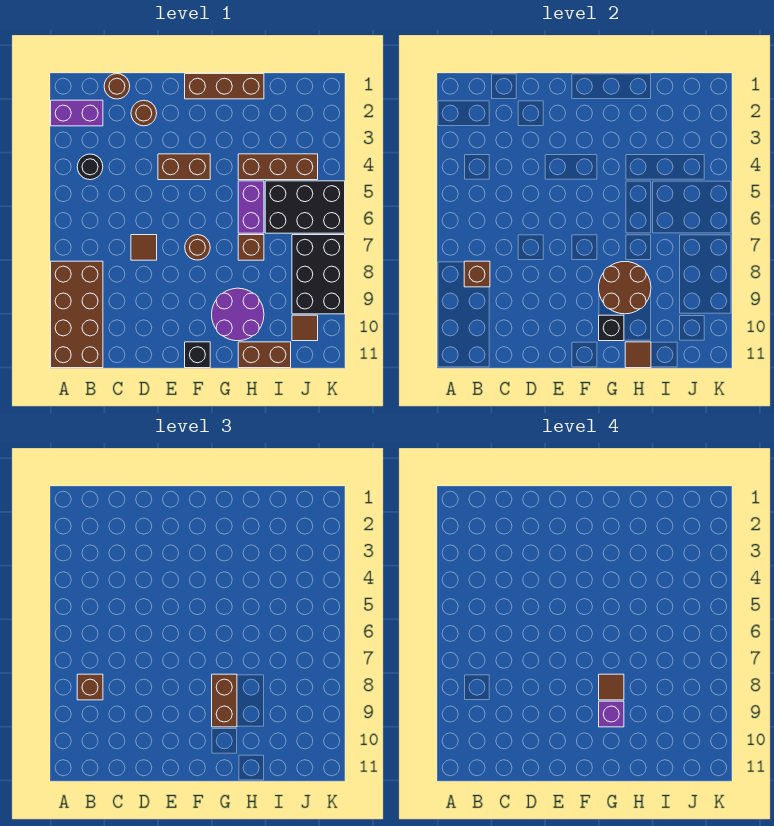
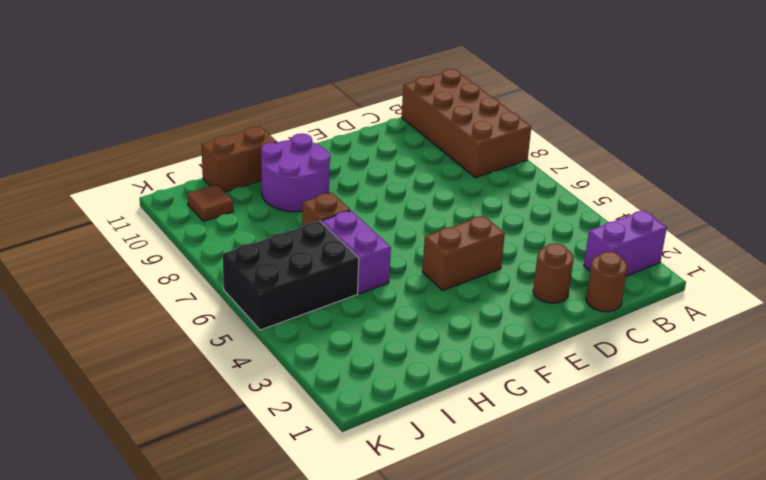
none -> black 1x1 round brick [77,154,103,180]
none -> brown 1x1 tile [131,235,157,260]
none -> brown 1x3 brick [185,74,264,99]

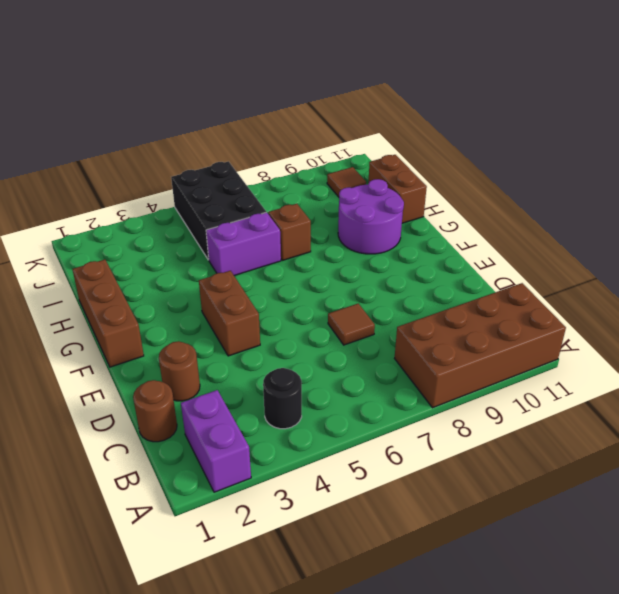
none -> brown 1x1 round brick [185,235,210,260]
none -> black 1x1 brick [185,342,210,368]
none -> brown 1x3 brick [238,154,318,180]

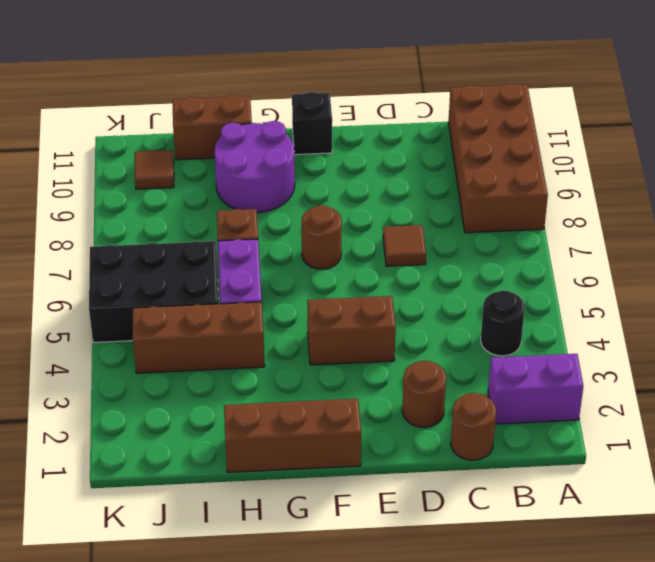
none -> black 2x3 brick [292,235,345,314]
none -> brown 1x1 brick [464,261,490,287]
none -> brown 2x2 round brick [599,262,651,314]

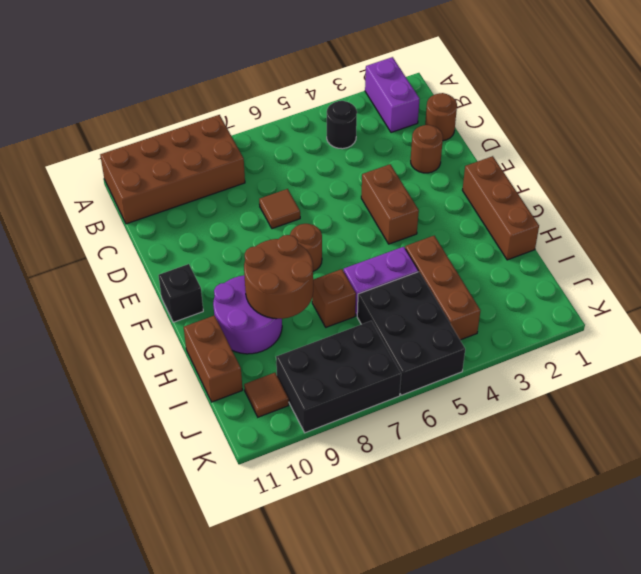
none -> brown 1x1 brick [464,261,490,287]
none -> black 1x1 brick [599,315,624,341]
none -> brown 1x1 tile [625,342,651,368]

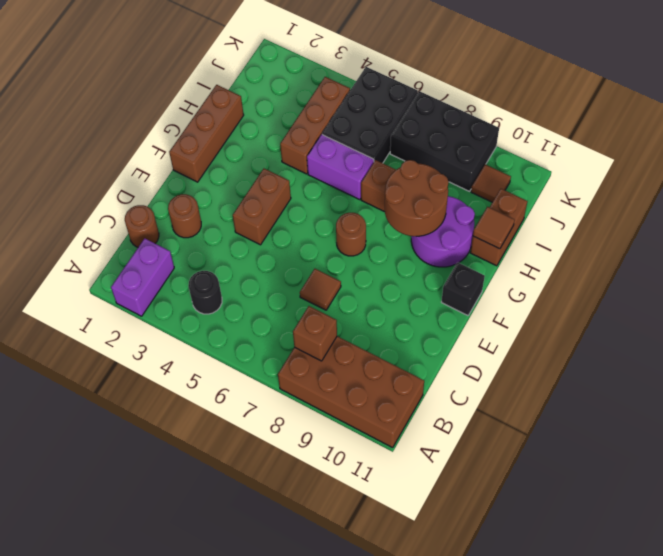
none -> black 1x1 brick [599,315,624,341]
none -> brown 1x1 brick [77,674,103,700]
none -> brown 1x2 brick [212,674,237,727]

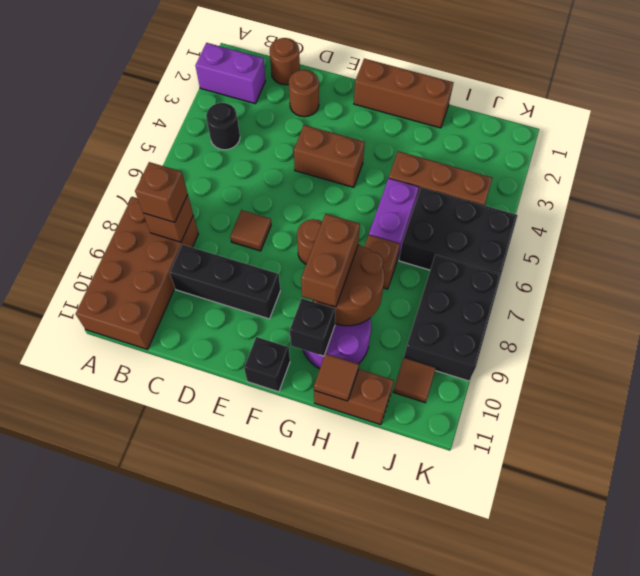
black 1x3 brick [170,245,280,319] -> none
none -> brown 1x1 tile [599,674,624,700]
none -> purple 1x1 brick [599,701,624,727]

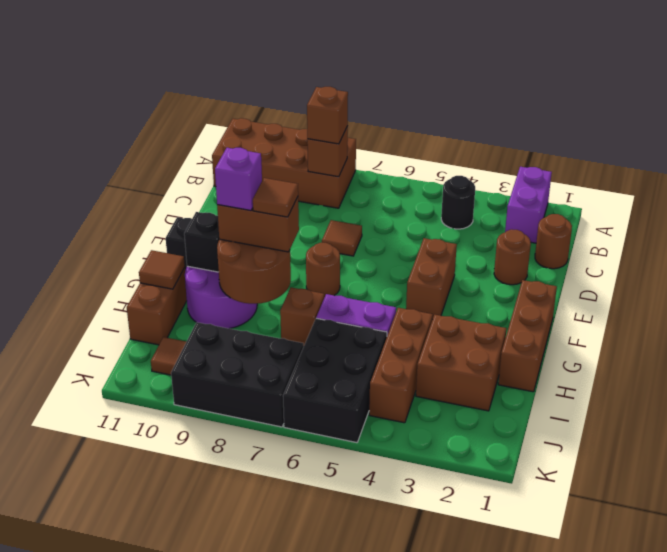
brown 2x2 brick [416,315,507,411] -> none

